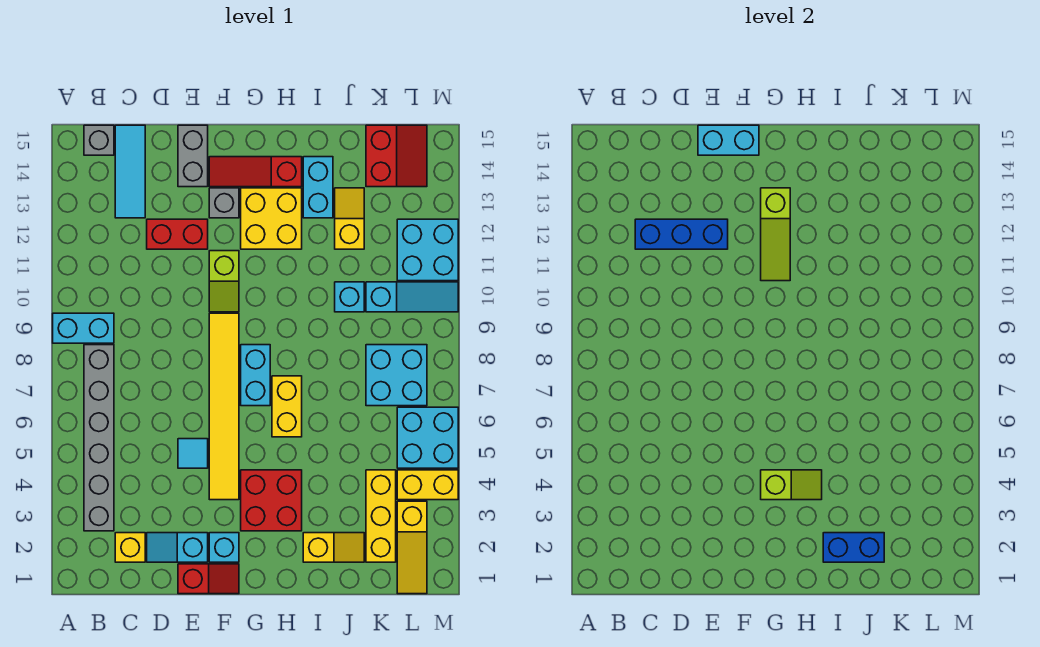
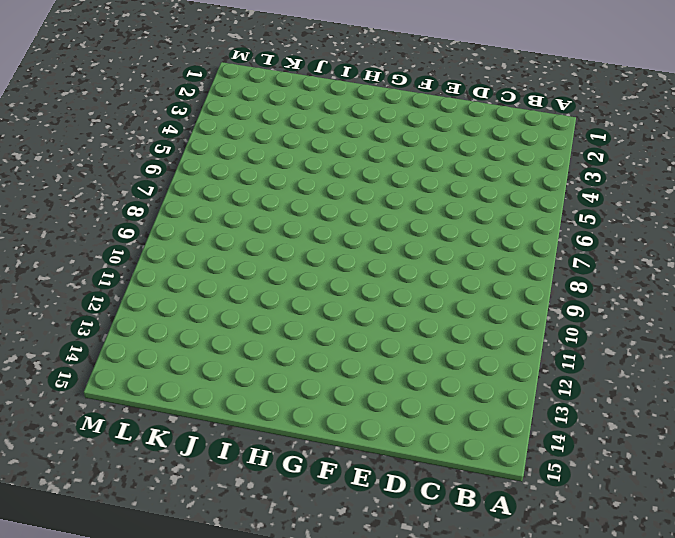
none -> cyan 1x2 brick [53,313,114,343]
none -> grey 1x6 brick [84,345,114,531]
none -> grey 1x1 brick [84,125,114,155]
none -> yellow 1x1 brick [115,533,145,562]

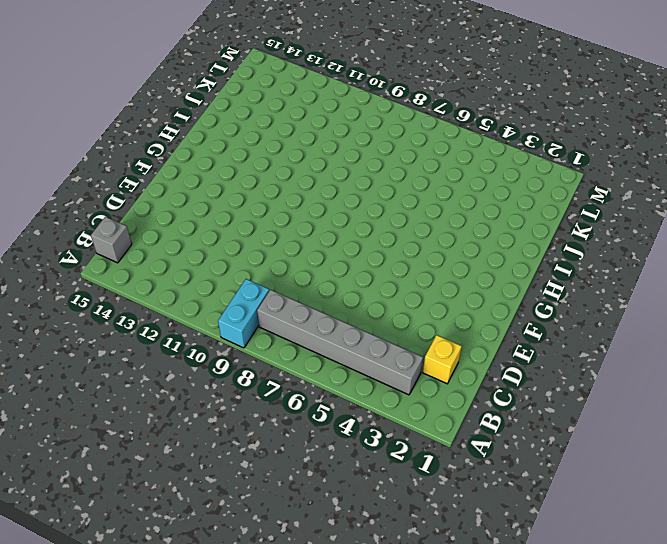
none -> cyan 1x3 tile [115,125,145,218]
none -> cyan 1x2 slope [147,533,208,562]
none -> red 1x2 brick [147,219,208,249]
none -> red 1x2 slope [178,564,239,594]

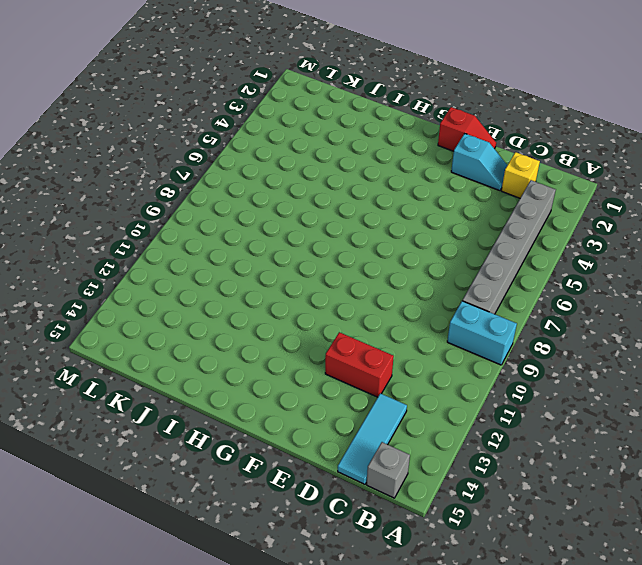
red 1x2 slope [438,107,496,151] -> red 1x2 slope turned to [178,564,239,594]
none -> cyan 1x1 tile [178,439,208,468]
none -> grey 1x2 brick [178,125,208,187]
none -> cyan 1x1 brick [209,533,239,562]
none -> yellow 1x6 tile [209,313,239,500]

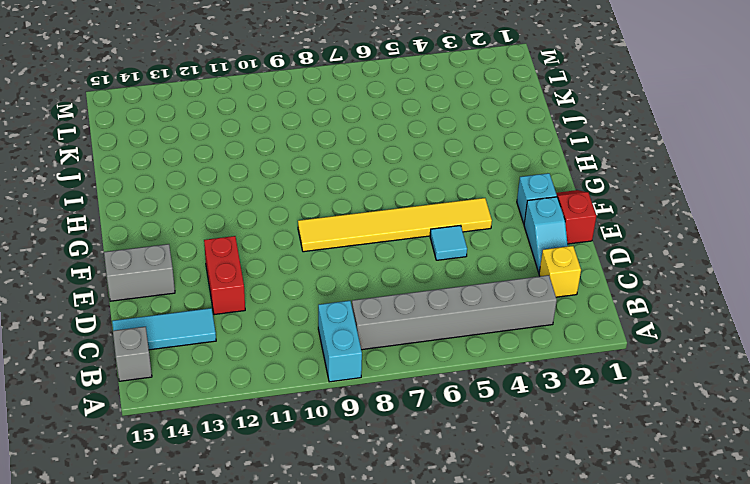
none -> lime 1x2 slope [209,251,239,312]
none -> grey 1x1 brick [209,188,239,218]
none -> red 1x3 slope [209,157,302,187]
none -> red 2x2 brick [241,470,302,531]

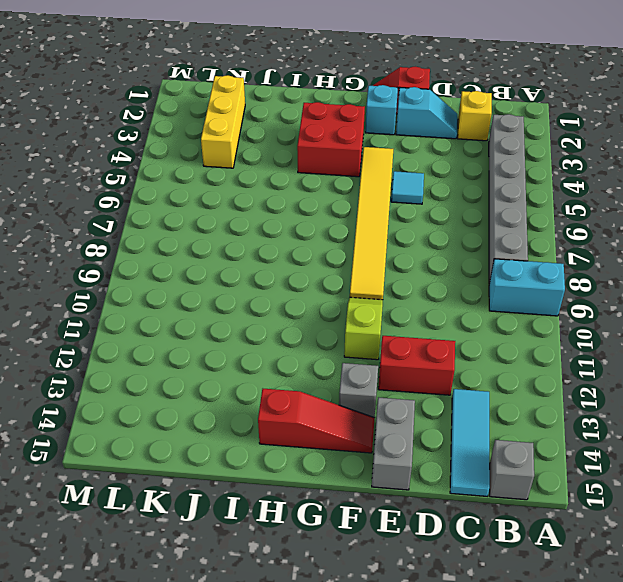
none -> cyan 1x2 brick [241,345,270,406]
none -> yellow 2x2 brick [241,188,302,249]
none -> yellow 1x2 brick [272,376,302,437]
none -> yellow 1x2 slope [303,533,364,562]

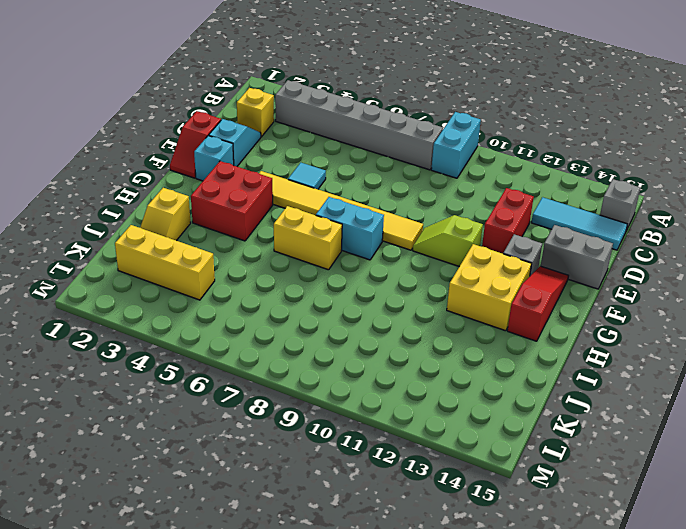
none -> cyan 1x2 brick [303,157,333,218]
none -> cyan 1x1 brick [335,282,364,312]
none -> yellow 1x2 slope [335,188,364,249]
none -> cyan 2x2 brick [366,345,427,406]

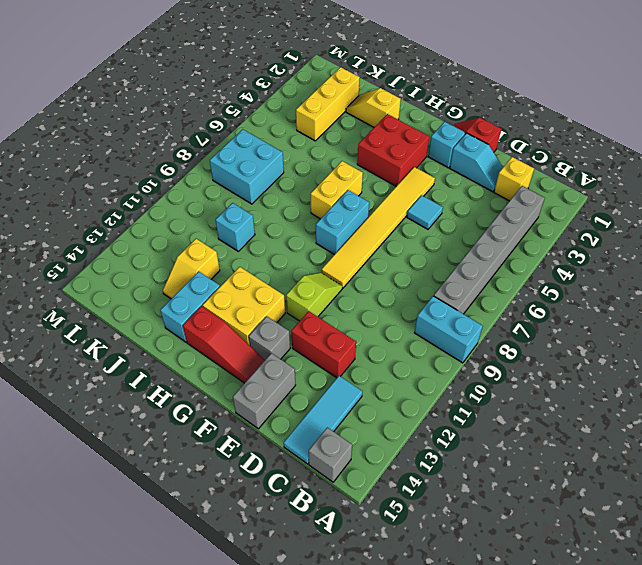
none -> cyan 1x3 slope [366,282,458,312]
none -> red 2x2 slope [366,125,427,187]
none -> yellow 1x3 slope [397,501,427,594]
none -> yellow 1x2 brick [397,470,458,500]

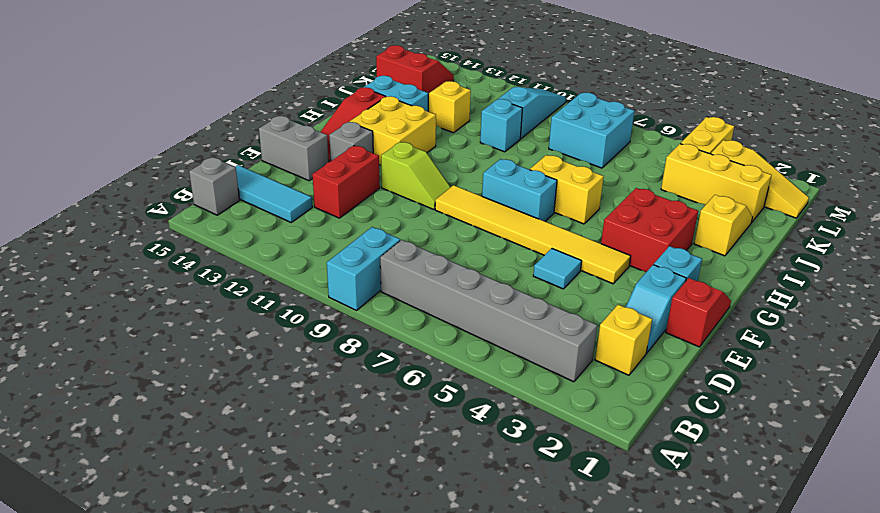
none -> cyan 2x2 brick [397,407,458,468]
none -> cyan 2x2 brick [397,219,458,281]
none -> blue 1x3 brick [635,219,728,249]
none -> cyan 1x2 brick [698,125,759,155]

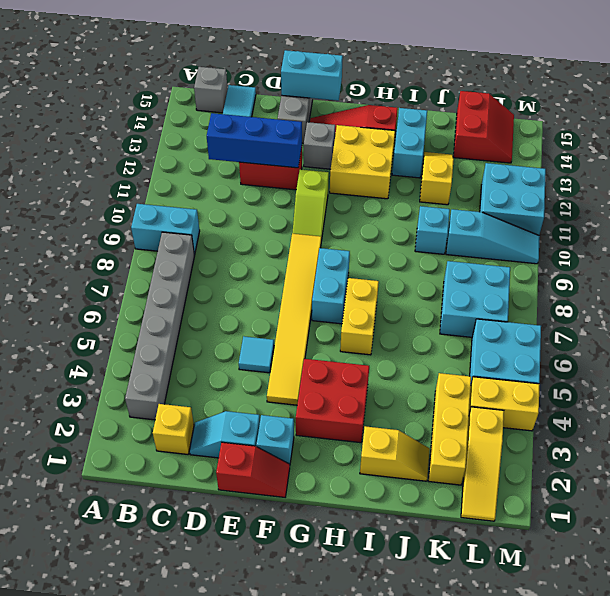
none -> lime 1x2 slope [761,470,822,500]
none -> lime 1x3 slope [761,188,790,281]
none -> blue 1x2 brick [823,533,884,562]

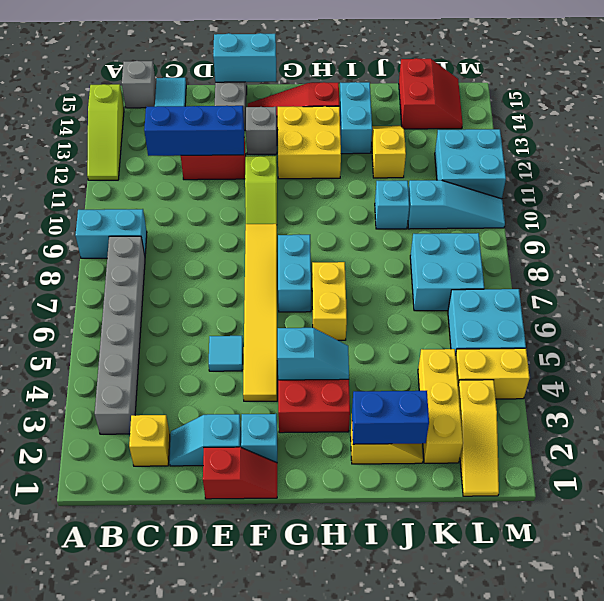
lime 1x3 slope [87,84,124,180] -> lime 1x3 slope moved to [761,188,790,281]
cyan 1x2 slope [278,328,349,380] -> lime 1x2 slope [761,470,822,500]

